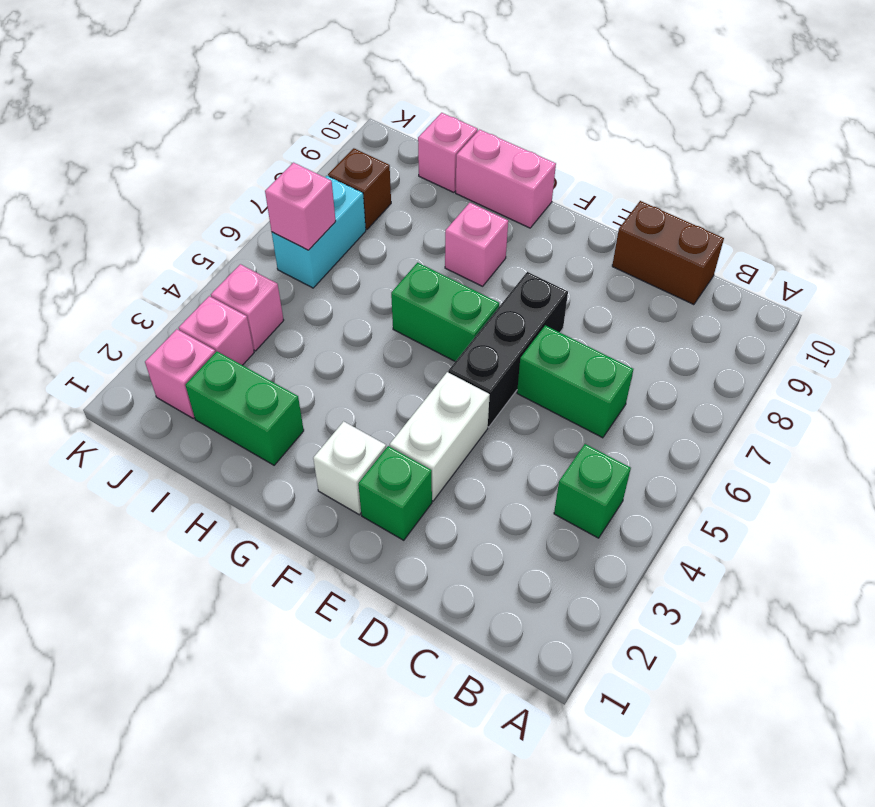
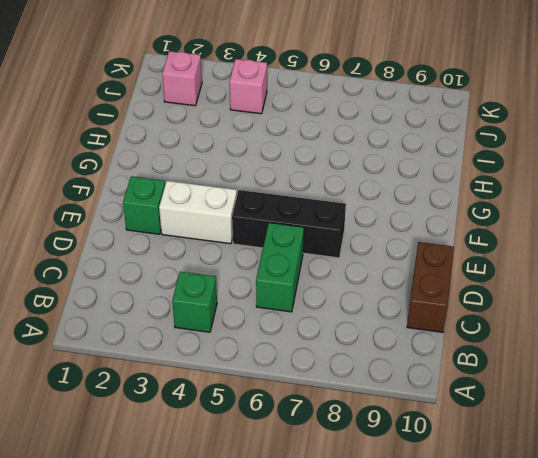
none -> white 1x1 brick [313,421,386,515]
none -> green 1x2 brick [391,263,499,361]
none -> pink 1x1 brick [445,203,508,286]

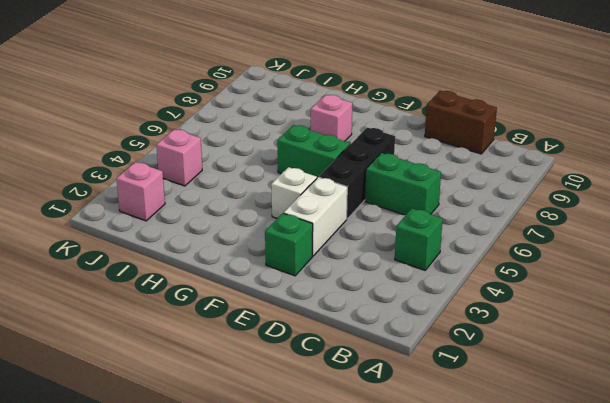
white 1x1 brick [271,167,317,218] -> white 1x1 brick moved to [313,421,386,515]
none -> pink 1x2 brick [456,130,556,228]
none -> green 1x2 brick [185,352,304,465]
none -> pink 1x1 brick [418,113,478,192]

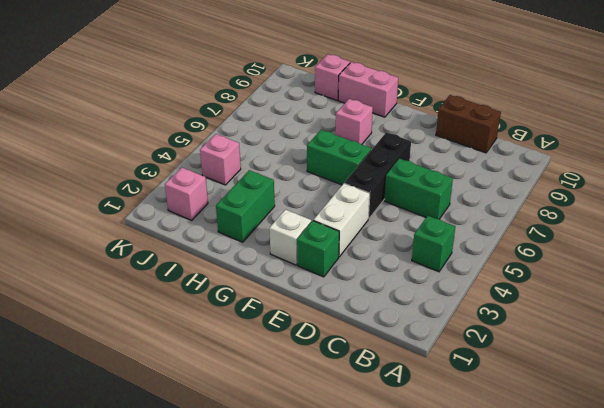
green 1x2 brick [216,170,275,242] -> green 1x2 brick turned to [185,352,304,465]
none -> pink 1x1 brick [179,296,254,365]
none -> cyan 1x2 brick [272,176,366,288]
none -> brown 1x1 brick [328,148,391,230]

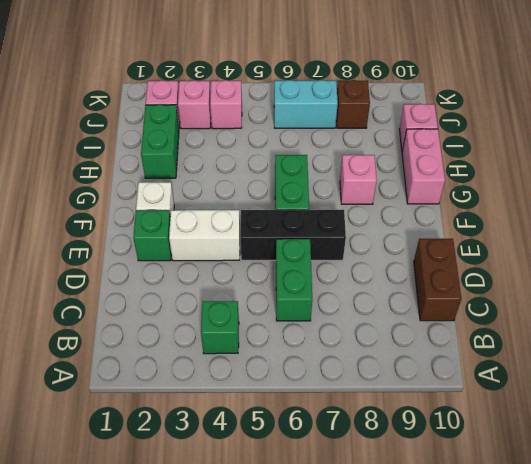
none -> pink 1x1 brick [265,163,336,250]

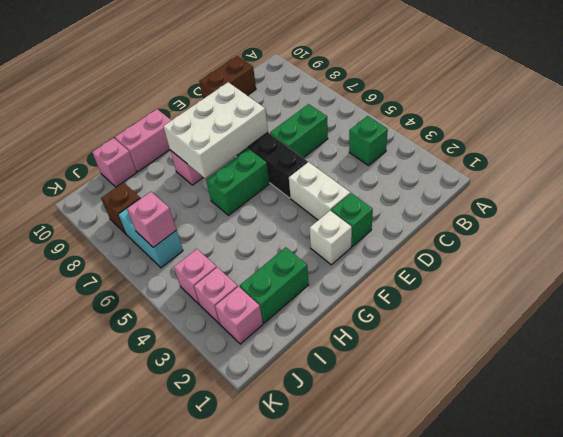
white 2x3 brick [163,82,268,178] -> none

